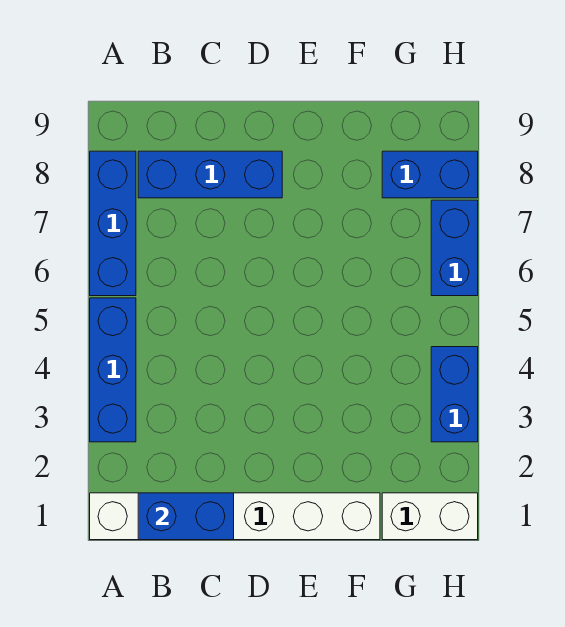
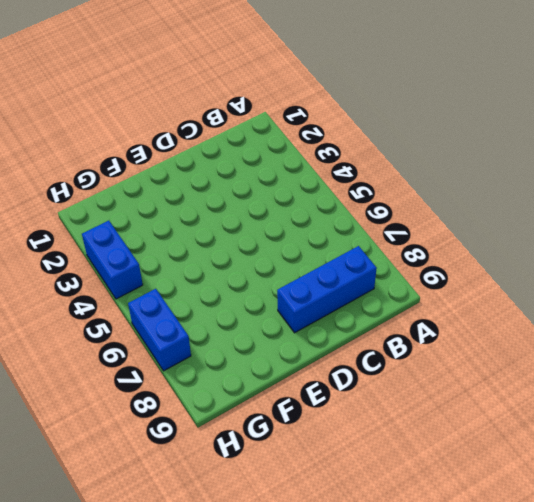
none -> white 1x6 brick [90,493,380,540]
none -> blue 1x3 brick [90,298,136,442]

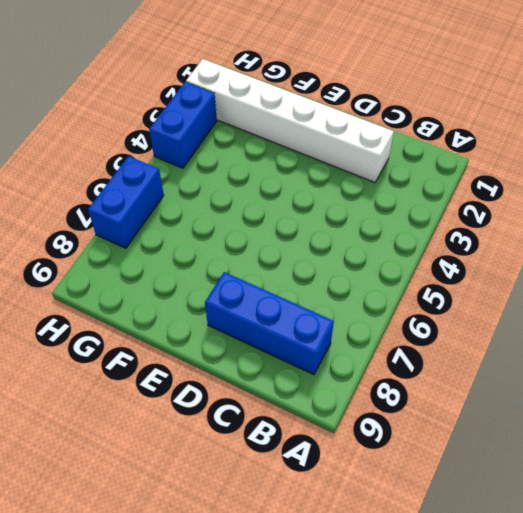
white 1x6 brick [186,59,394,182] -> white 1x6 brick moved to [90,493,380,540]
none -> blue 1x3 brick [90,298,136,442]
none -> blue 1x3 brick [90,151,136,296]

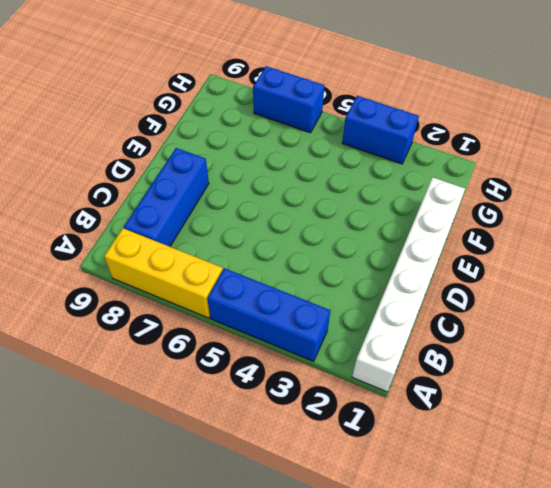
yellow 1x3 brick [104,228,223,318] -> blue 1x3 brick [90,151,136,296]
none -> white 1x2 brick [382,493,478,540]
none -> blue 1x2 brick [382,151,478,198]

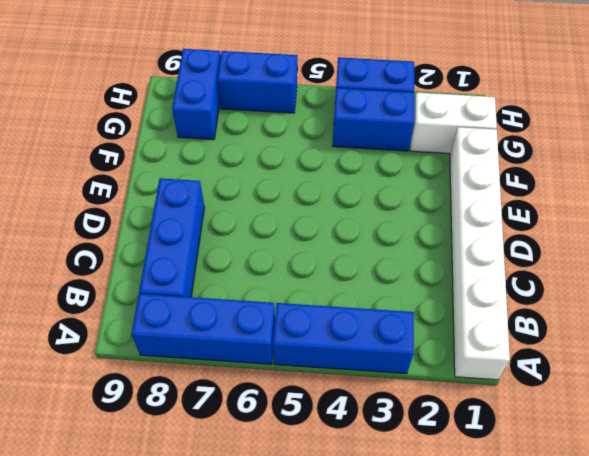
white 1x2 brick [411,93,497,154] -> white 1x2 brick turned to [382,493,478,540]
blue 1x2 brick [333,88,414,151] -> blue 1x2 brick turned to [138,493,234,540]

